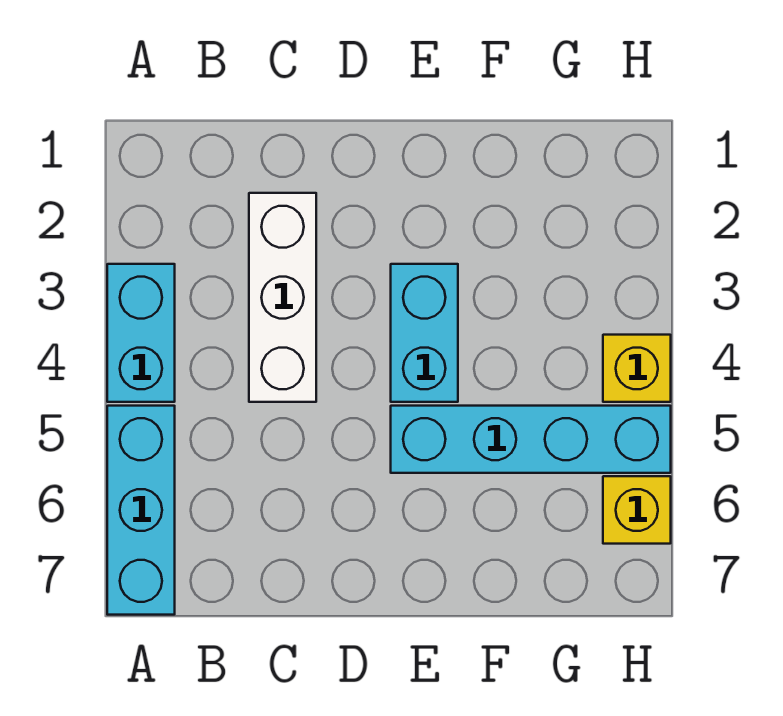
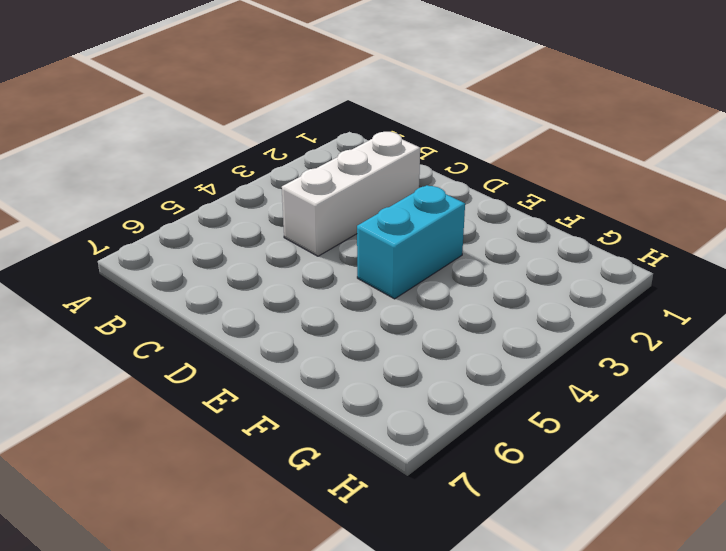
none -> cyan 1x2 brick [107,264,175,402]
none -> cyan 1x3 brick [107,406,175,615]

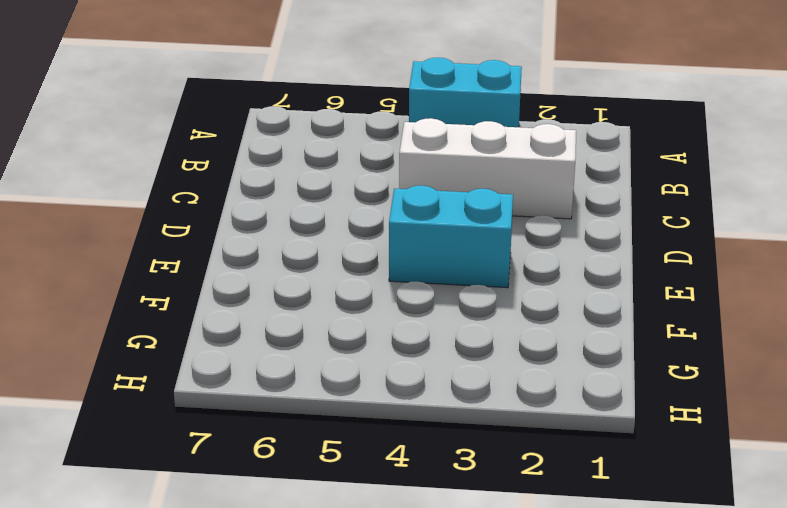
none -> cyan 1x3 brick [107,406,175,615]
none -> cyan 1x4 brick [391,406,671,473]

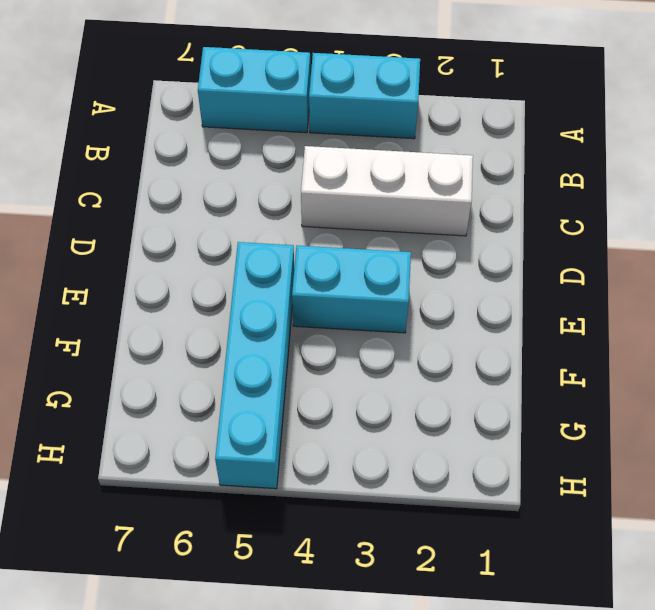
cyan 1x2 brick [198,47,311,133] -> cyan 1x3 brick [107,406,175,615]
none -> yellow 1x1 brick [603,335,671,402]
none -> yellow 1x1 brick [603,476,671,544]

